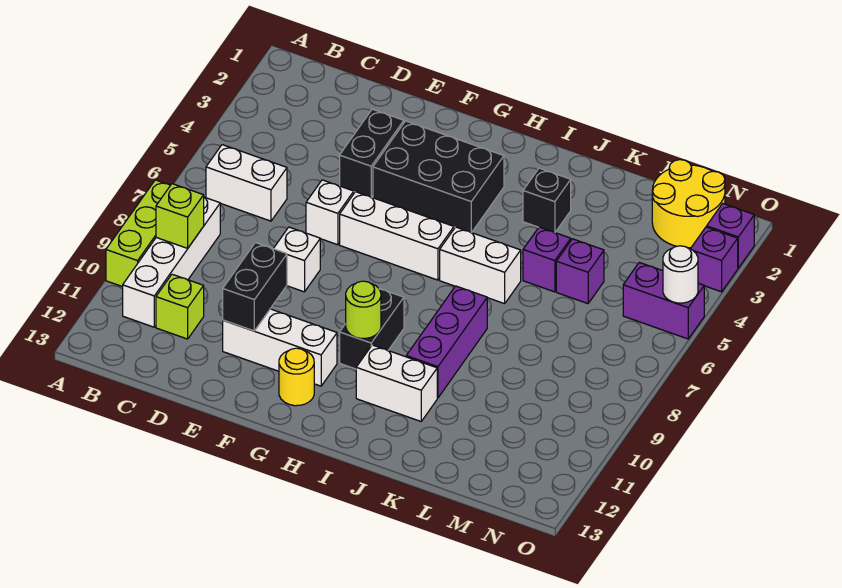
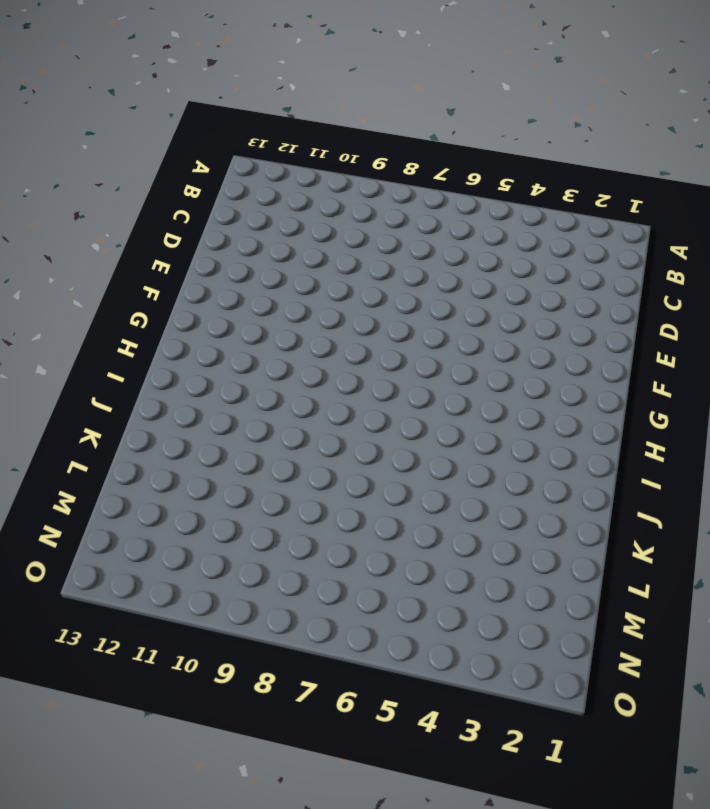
none -> lime 1x3 brick [106,180,170,287]
none -> white 1x2 brick [206,145,287,221]
none -> white 1x4 brick [123,197,220,327]

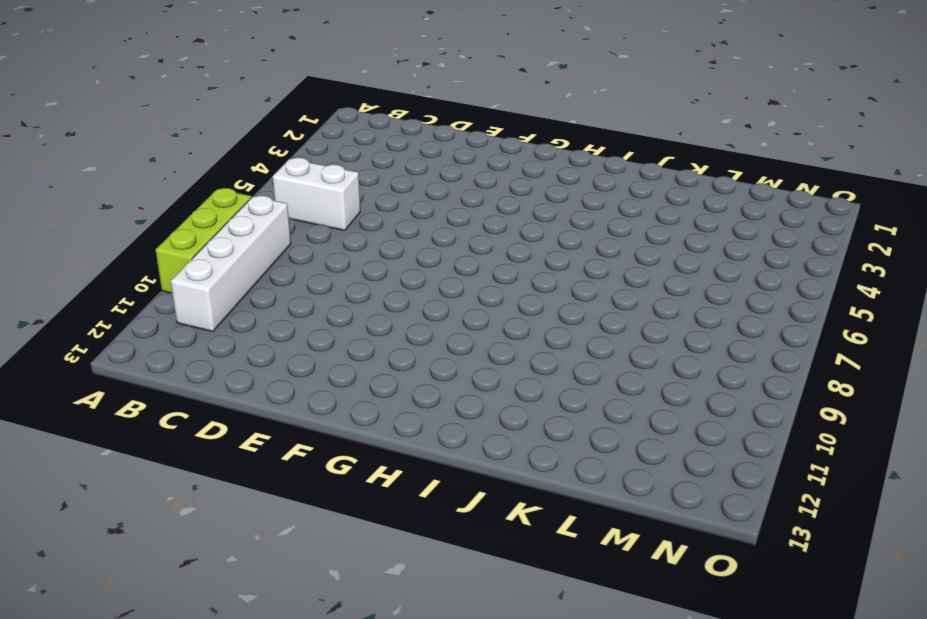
none -> lime 1x1 brick [156,274,204,339]
none -> black 1x2 brick [340,109,404,197]
none -> white 1x1 brick [306,180,354,245]

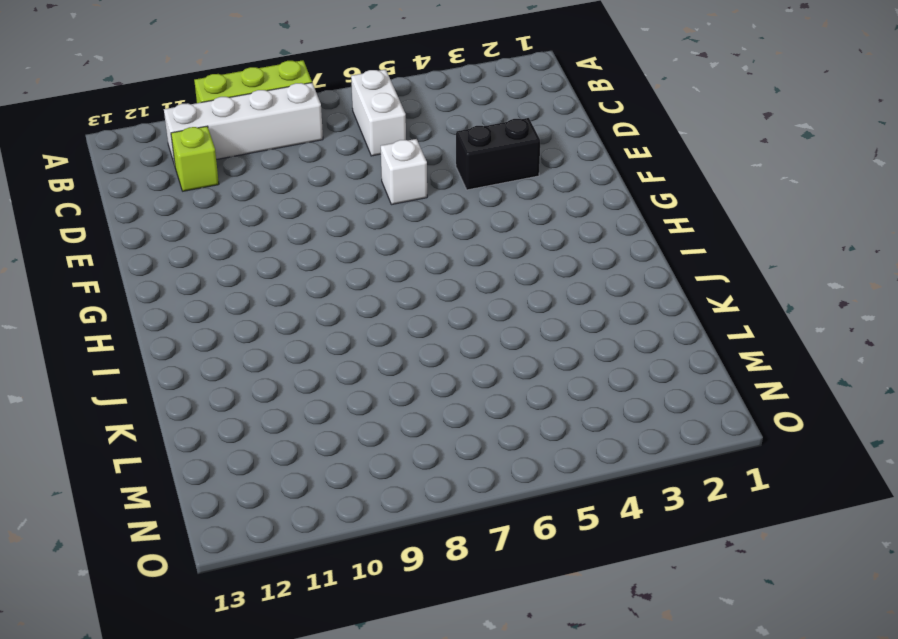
none -> white 1x1 brick [273,227,320,292]
none -> white 1x3 brick [223,309,337,386]
none -> black 2x3 brick [373,121,504,233]

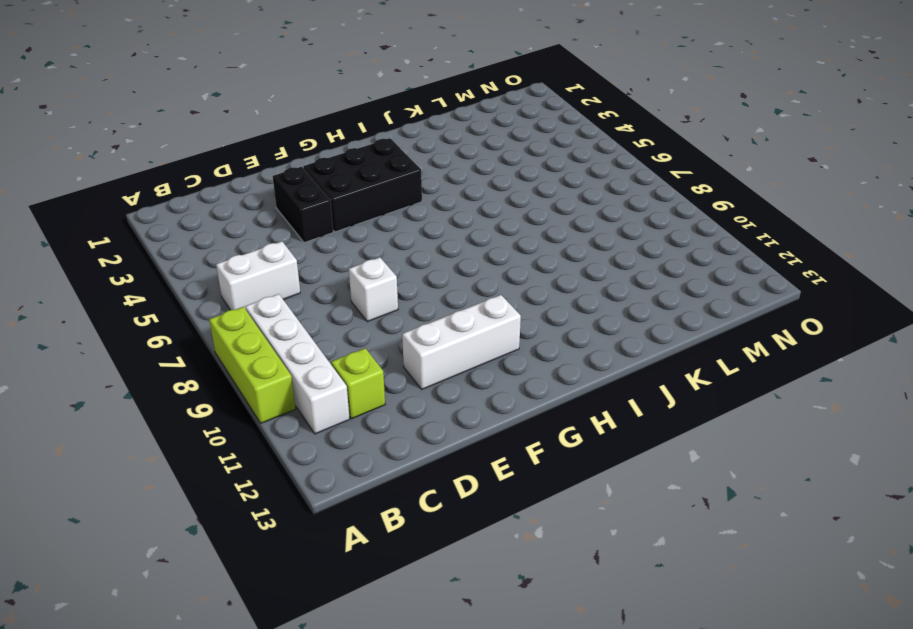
none -> white 1x1 brick [306,180,354,245]
none -> white 1x3 brick [340,192,454,280]
none -> yellow 1x1 round brick [279,348,314,406]

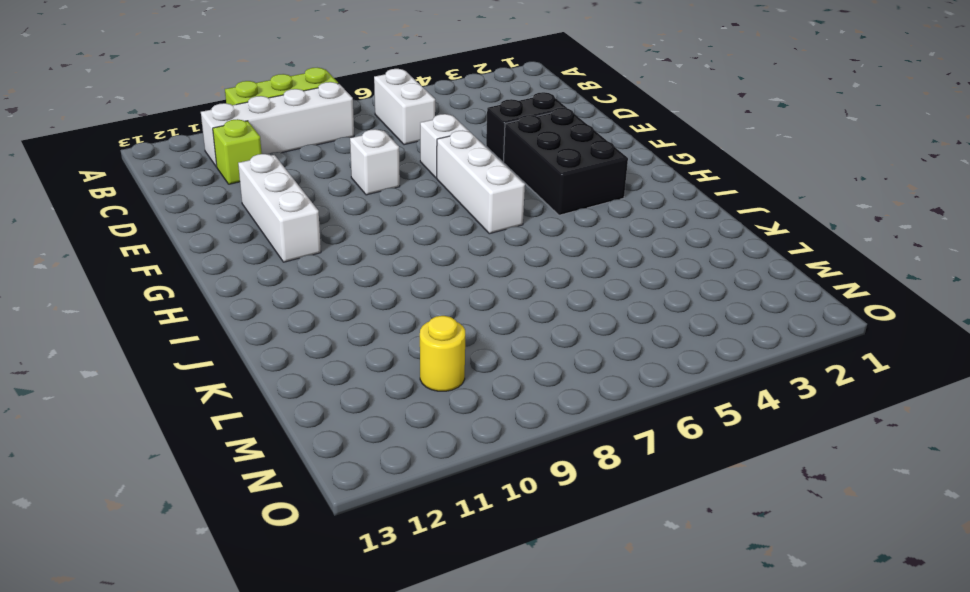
yellow 1x1 round brick [420,316,465,391] -> yellow 1x1 round brick moved to [279,348,314,406]
none -> black 1x2 brick [340,289,404,369]
none -> white 1x2 brick [440,227,521,304]
none -> white 1x2 brick [356,345,437,421]

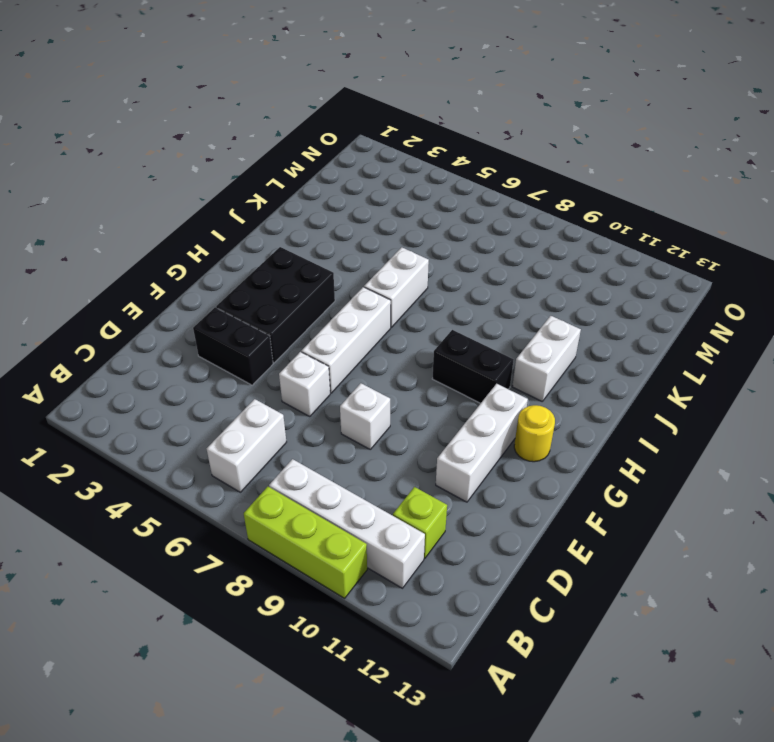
none -> black 1x1 brick [523,168,571,233]
none -> purple 1x3 brick [406,286,487,398]
none -> purple 1x1 brick [523,227,571,292]

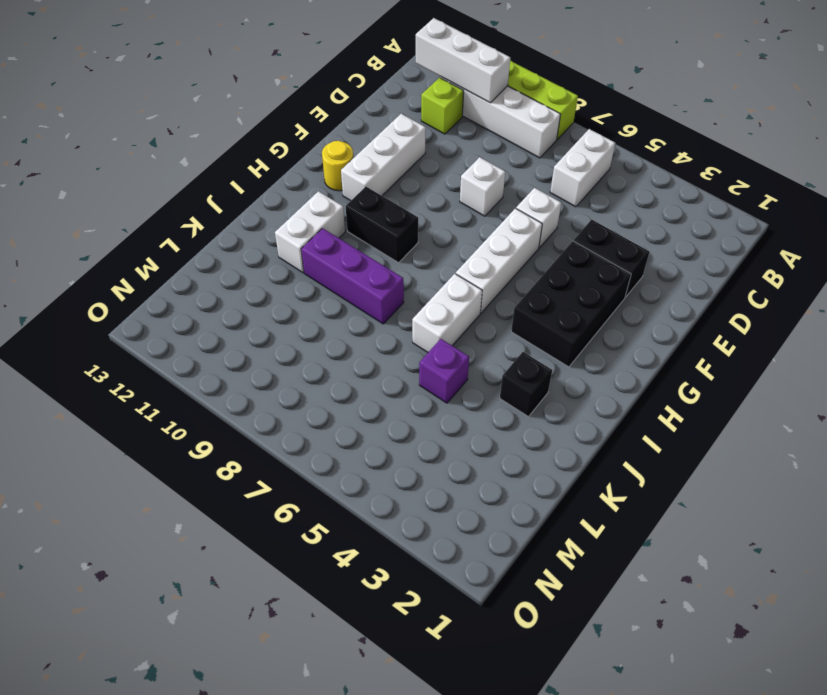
white 1x3 brick [416,18,510,103] -> none
none -> purple 1x1 brick [556,239,604,304]
none -> yellow 2x2 round brick [652,160,725,248]
none -> purple 1x2 brick [623,262,704,339]

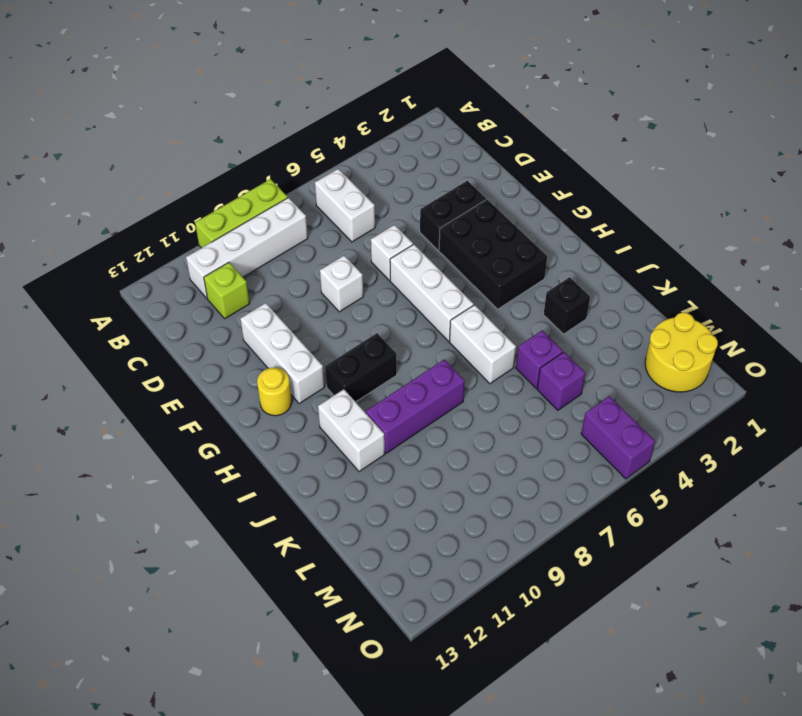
none -> purple 1x1 brick [707,204,754,268]
none -> purple 1x1 brick [691,227,738,292]
none -> lime 1x1 brick [156,184,204,248]

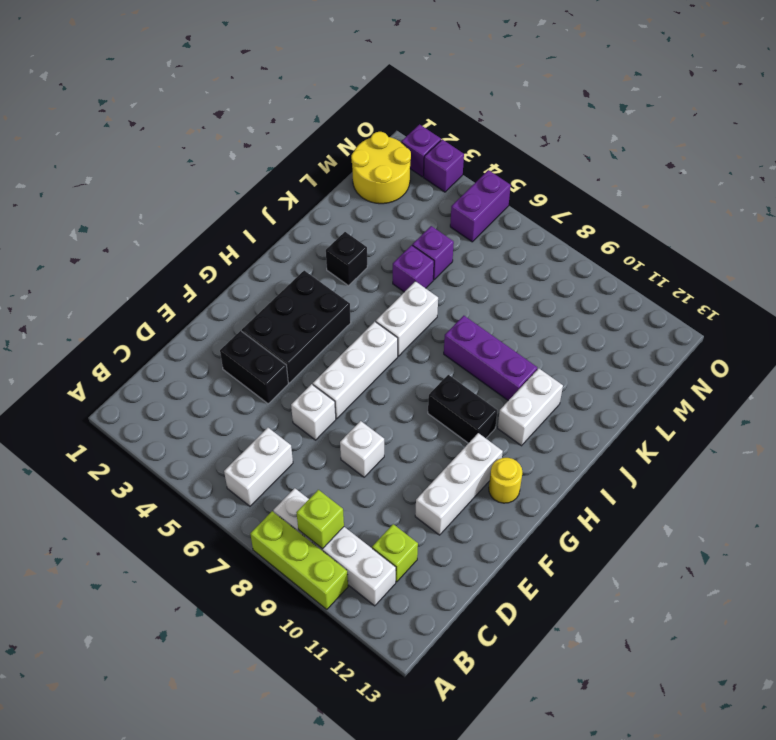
none -> black 1x2 brick [223,243,287,331]
none -> lime 1x1 round brick [346,281,381,338]
none -> white 1x1 round brick [663,246,698,303]

